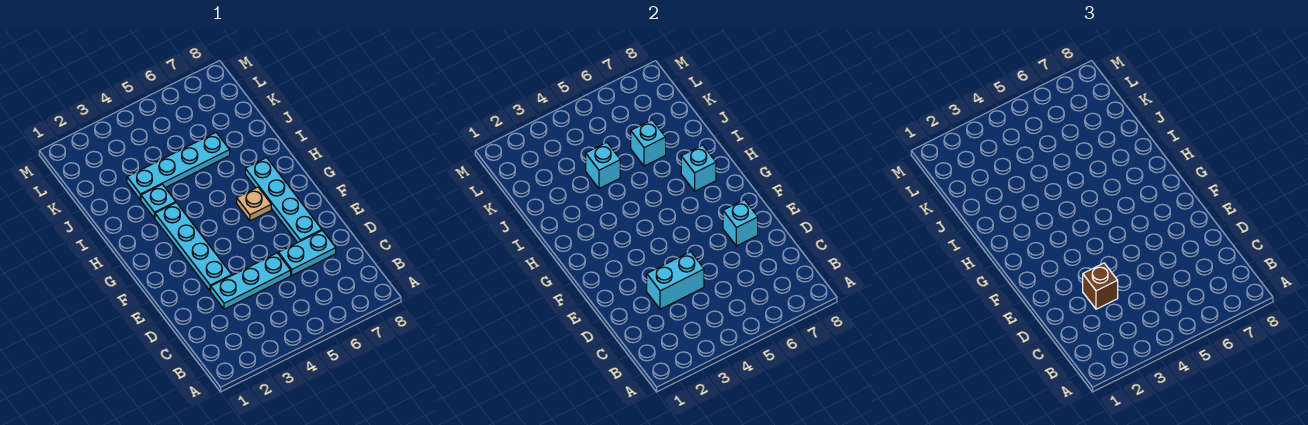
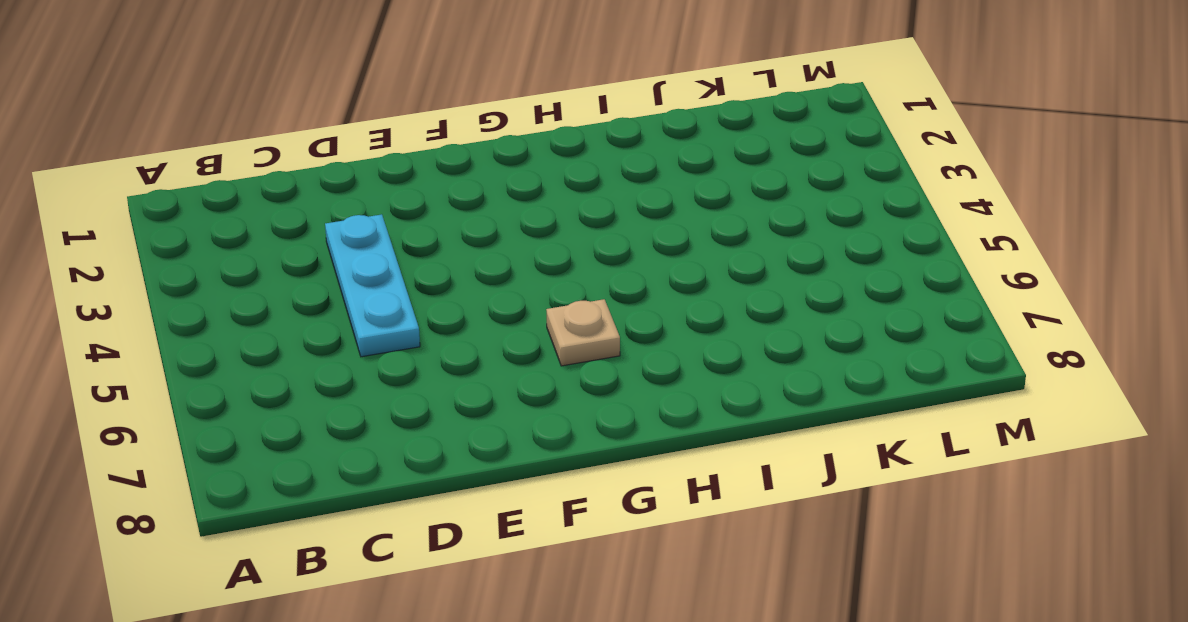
none -> cyan 1x2 plate [278,230,336,275]
none -> cyan 1x4 plate [155,203,232,291]
none -> cyan 1x4 plate [245,158,322,242]

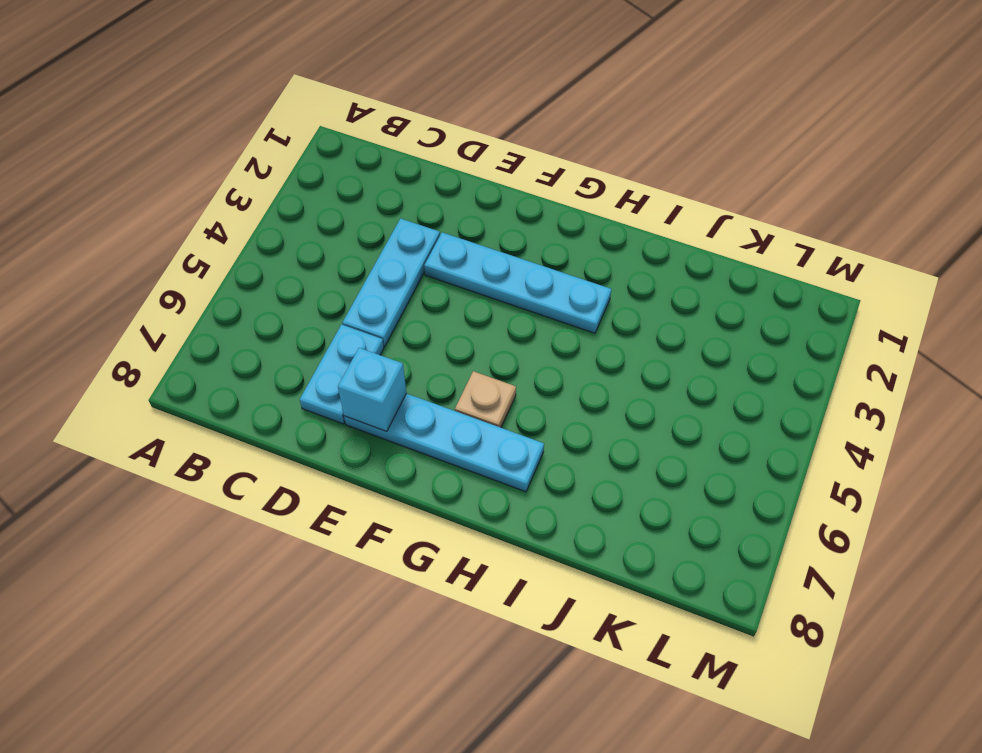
none -> cyan 1x1 plate [141,184,176,218]
none -> cyan 1x4 plate [127,133,230,200]
none -> cyan 1x2 brick [647,252,704,309]

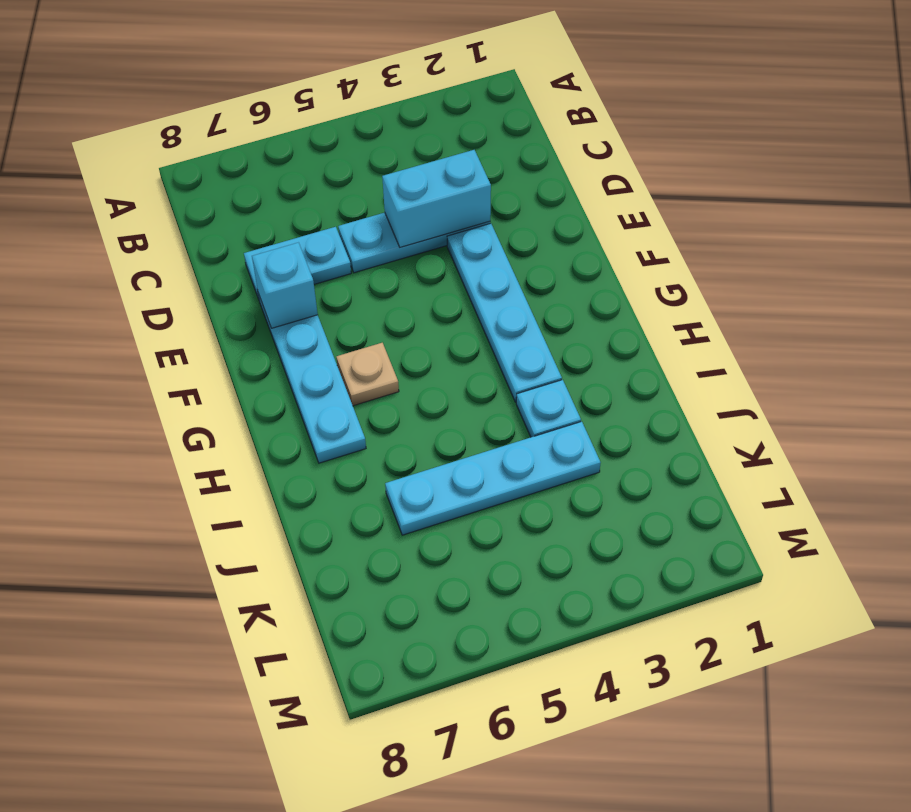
none -> cyan 1x1 brick [681,145,716,191]
none -> cyan 1x1 brick [586,143,620,189]
none -> cyan 1x1 brick [631,120,666,166]

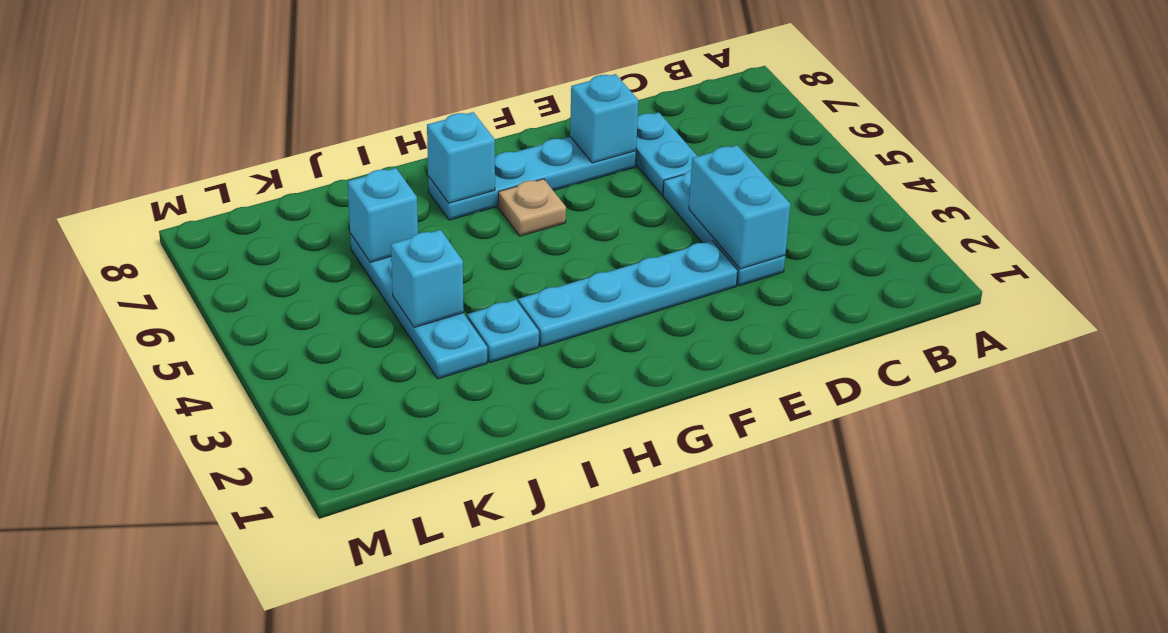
none -> brown 1x1 brick [1083,263,1118,309]

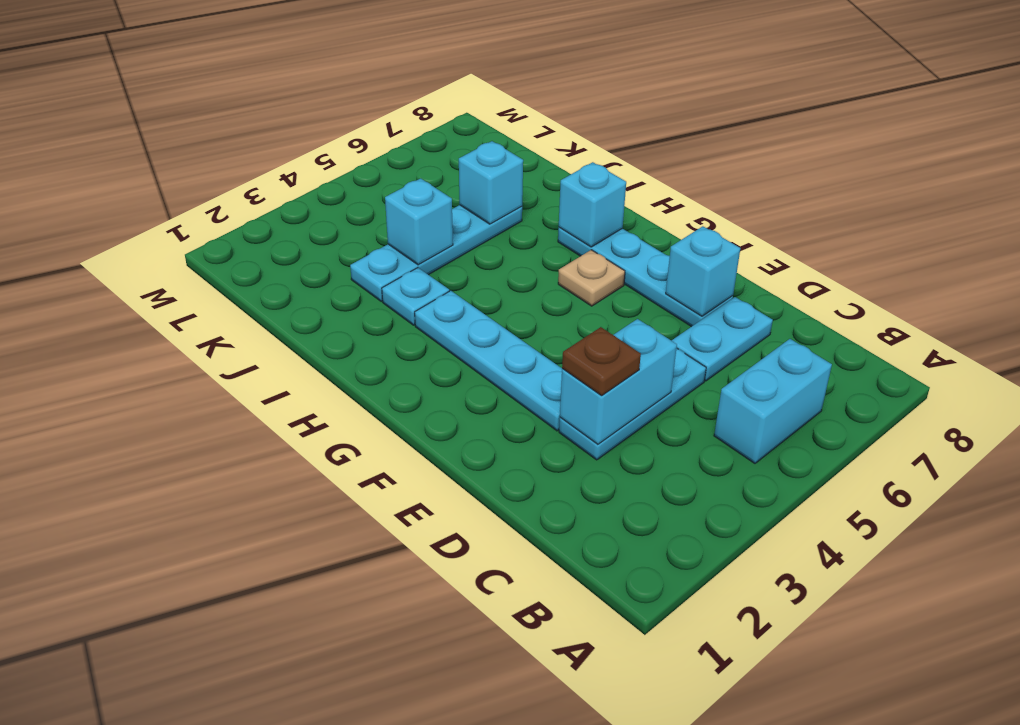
cyan 1x2 brick [714,339,832,463] -> none
brown 1x1 plate [562,327,641,396] -> brown 1x1 brick [1083,263,1118,309]

